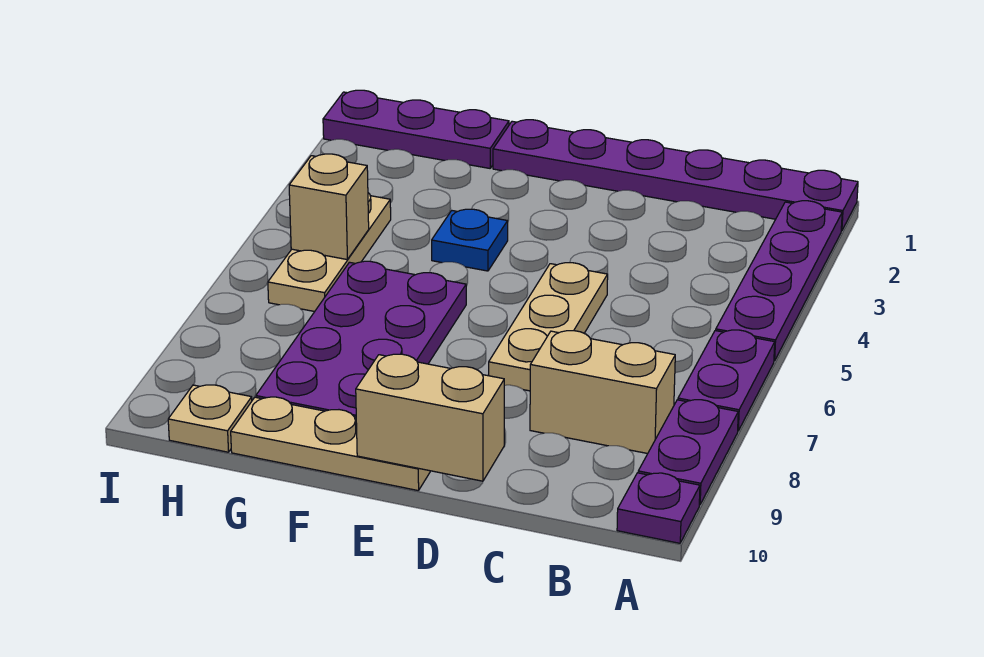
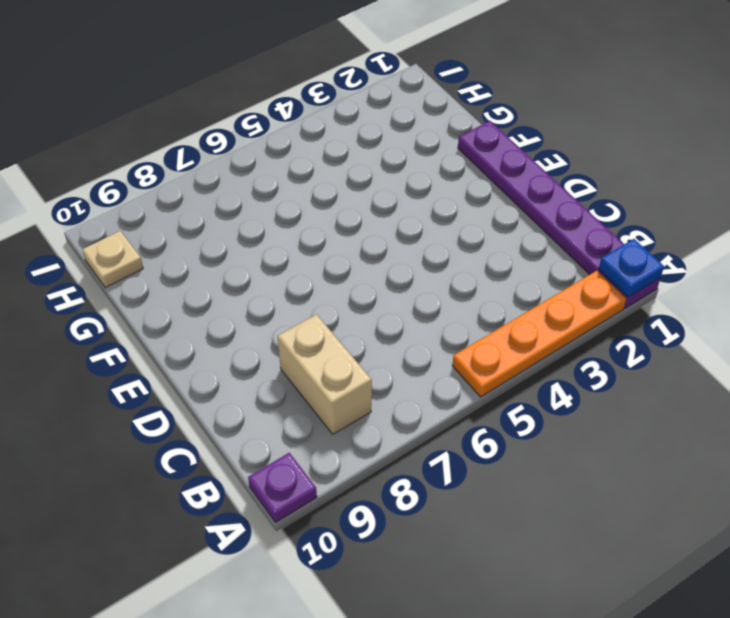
blue 1x1 plate [599,239,664,297] -> blue 1x1 plate moved to [432,209,508,271]
orange 1x4 plate [452,271,626,397] -> purple 1x4 plate [716,201,842,361]
none -> purple 1x2 plate [678,330,775,431]
none -> purple 1x2 plate [638,400,738,505]
none -> tan 1x3 plate [489,263,608,391]

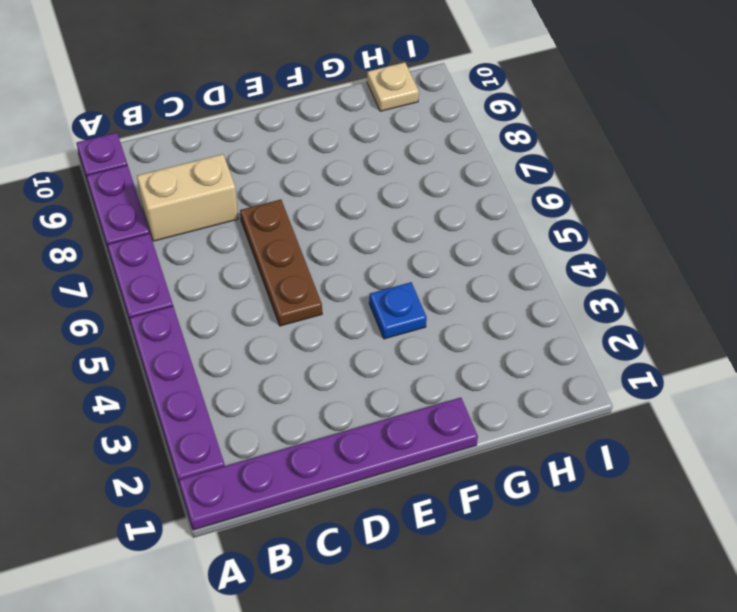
brown 1x3 plate [240,199,322,326] -> tan 1x3 plate [489,263,608,391]
none -> tan 1x3 plate [231,397,430,491]
none -> purple 2x4 plate [256,261,466,417]
none -> purple 1x3 plate [323,90,509,168]

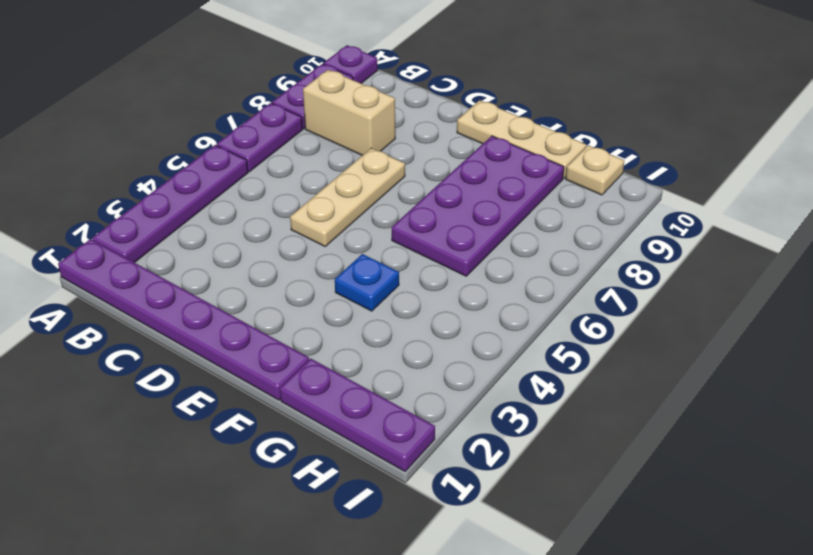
none -> tan 1x3 plate [268,193,391,312]
none -> tan 1x2 brick [356,354,504,481]
none -> tan 1x1 brick [289,154,369,259]

